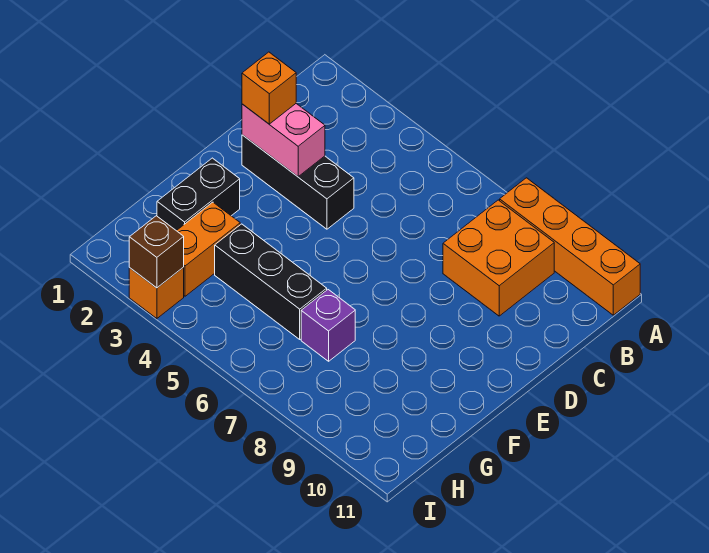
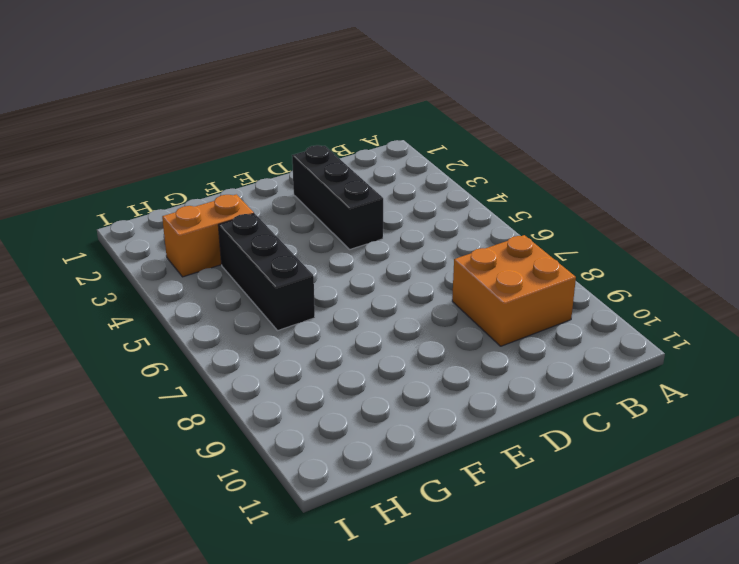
none -> orange 1x4 brick [500,178,640,315]
none -> black 1x2 brick [157,158,240,231]

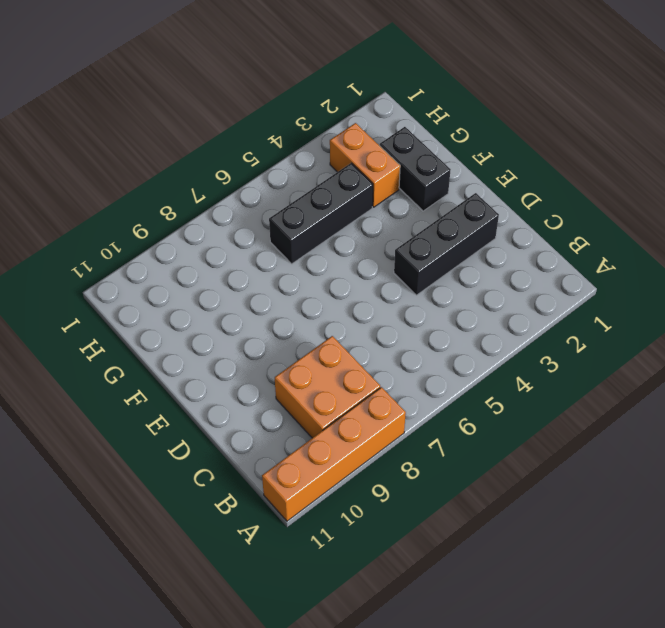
none -> purple 1x1 brick [301,290,355,361]
none -> orange 1x1 brick [129,267,184,319]

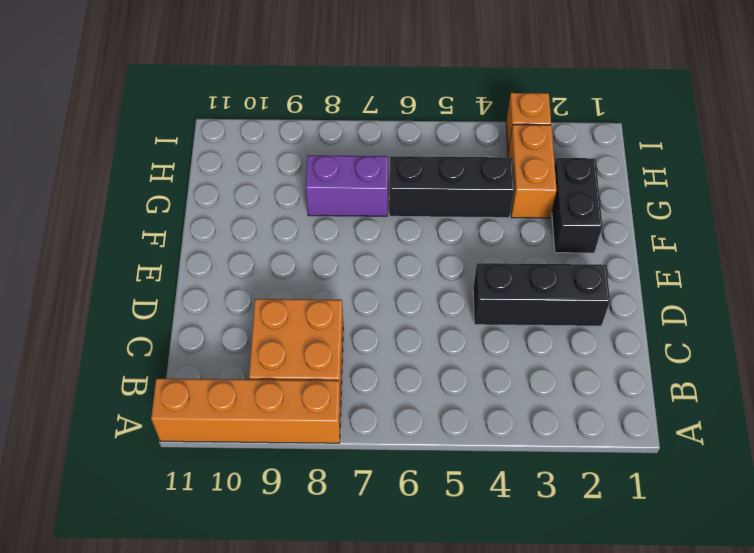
purple 1x2 brick [306,155,388,216] -> purple 1x1 brick [301,290,355,361]
none -> pink 1x2 brick [242,104,325,177]
none -> brown 1x1 brick [129,216,184,288]

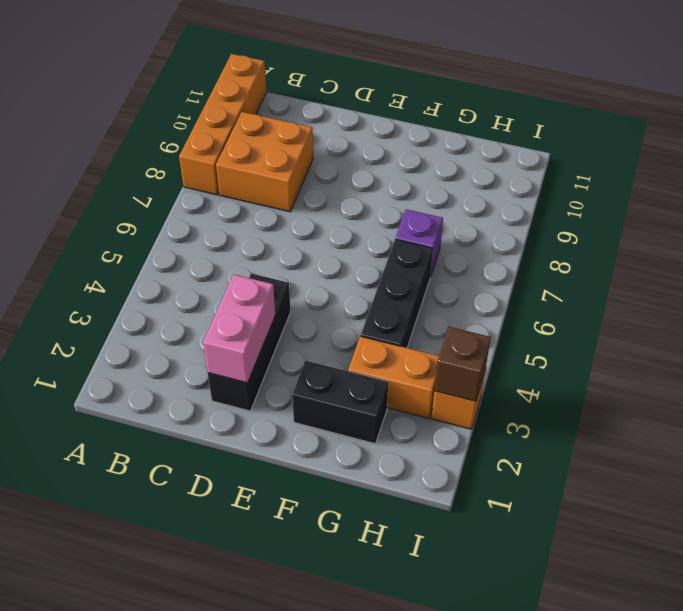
none -> orange 1x1 brick [242,52,296,124]

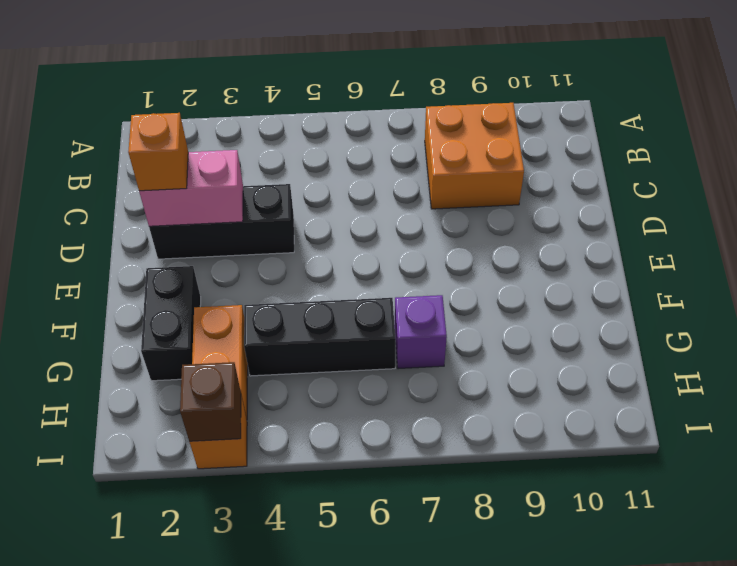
none -> orange 1x4 brick [500,178,640,315]

